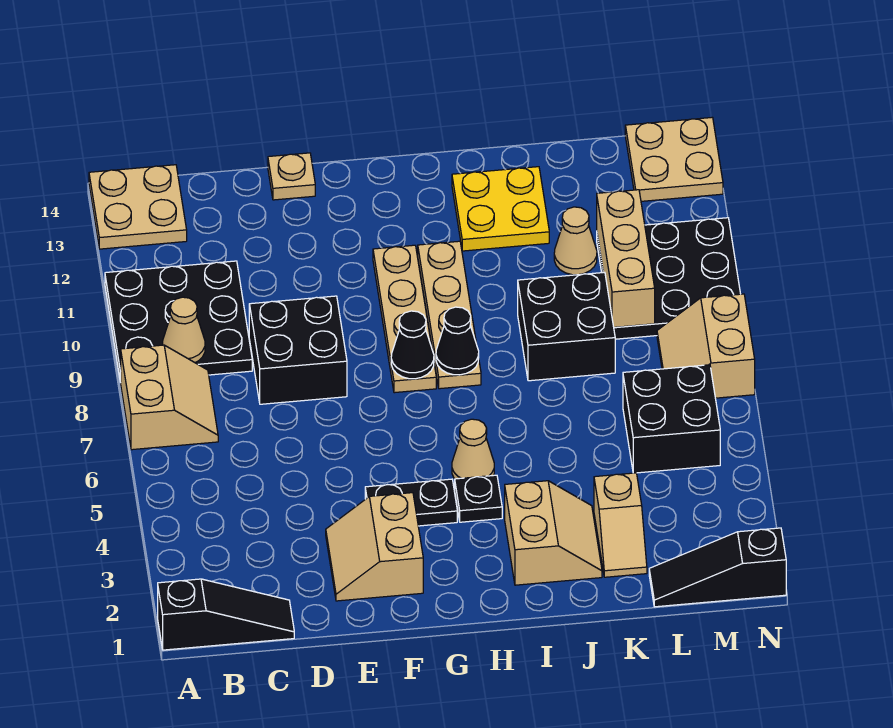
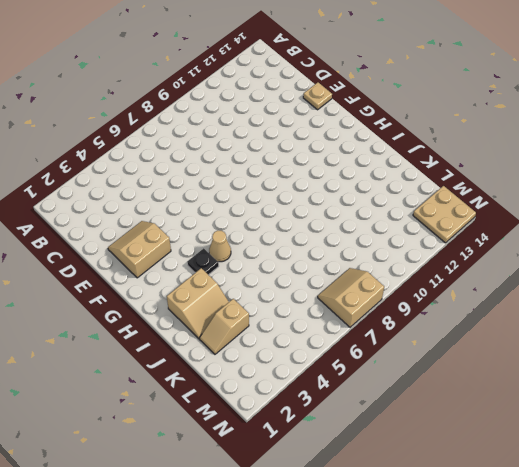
none -> black 1x3 slope [158,579,294,650]
none -> tan 2x2 slope [120,345,218,450]
none -> black 3x3 plate [105,261,252,382]

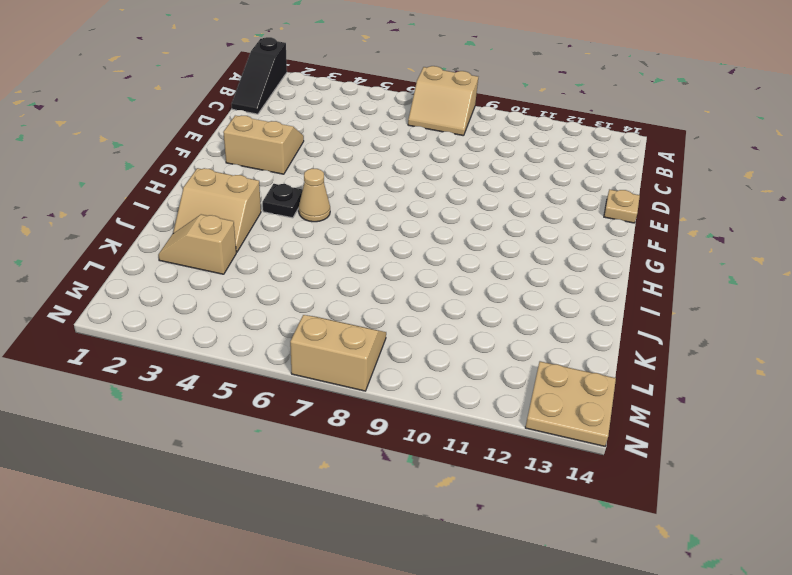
none -> black 3x3 plate [105,261,252,382]
none -> tan 2x2 plate [89,165,187,249]
none -> black 2x2 brick [249,296,347,404]

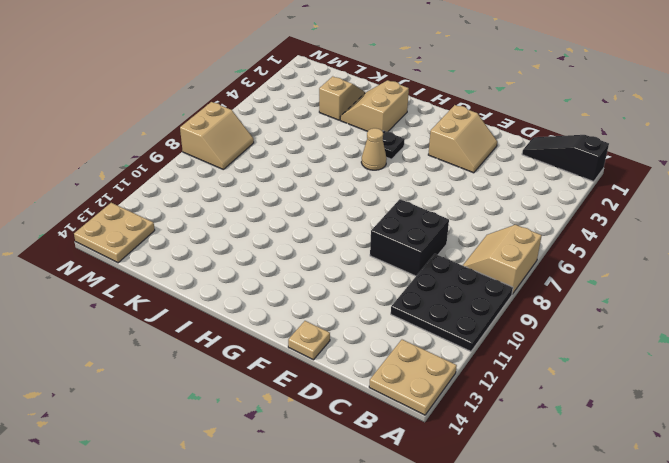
none -> black 1x2 plate [365,479,457,526]
none -> tan 1x4 plate [373,245,436,393]
none -> tan 1x4 plate [418,241,481,389]

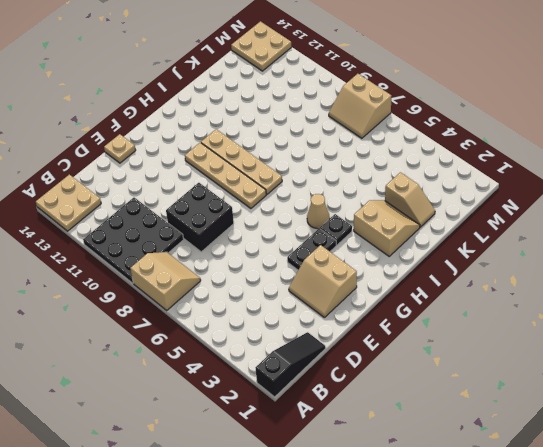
none -> yellow 2x2 plate [452,167,549,251]
none -> black 2x2 brick [518,272,615,381]
none -> tan 1x1 cone [554,207,597,275]

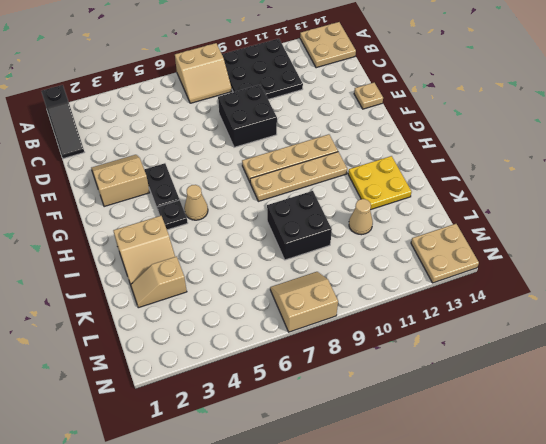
none -> black 1x3 slope [649,528,786,607]
none -> black 2x2 brick [623,365,720,473]
none -> black 3x3 plate [597,218,740,339]

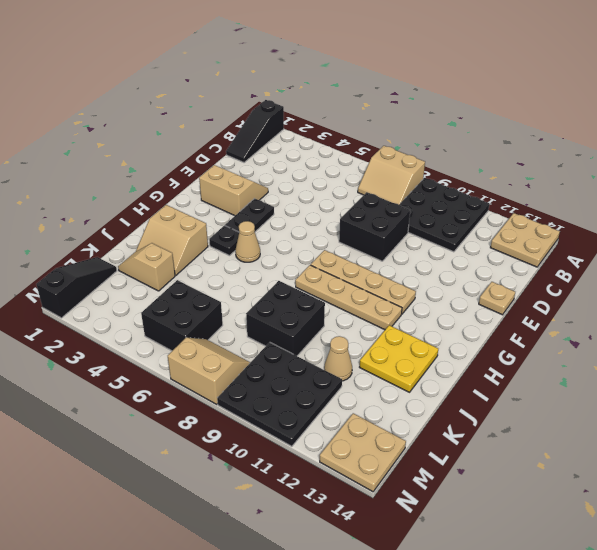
none -> tan 1x1 cone [163,297,205,362]
none -> black 1x1 cone [391,311,434,379]
none -> black 1x1 cone [436,307,479,375]

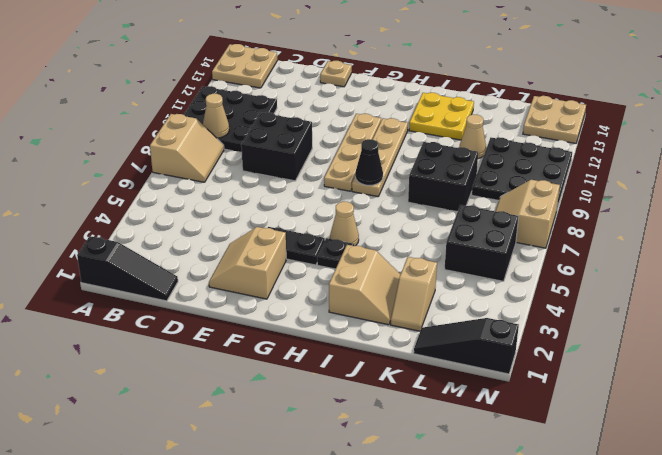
none -> black 1x1 cone [391,311,434,379]
none -> tan 1x3 brick [597,190,655,327]

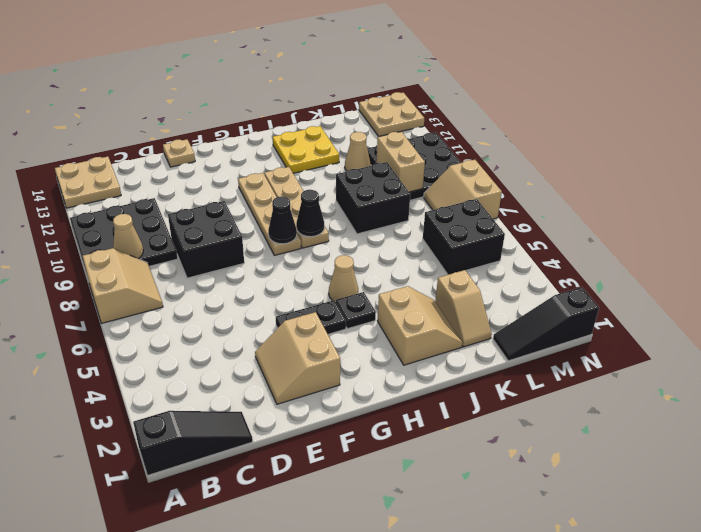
tan 1x2 brick [376,132,425,192] -> tan 1x3 brick [597,190,655,327]

